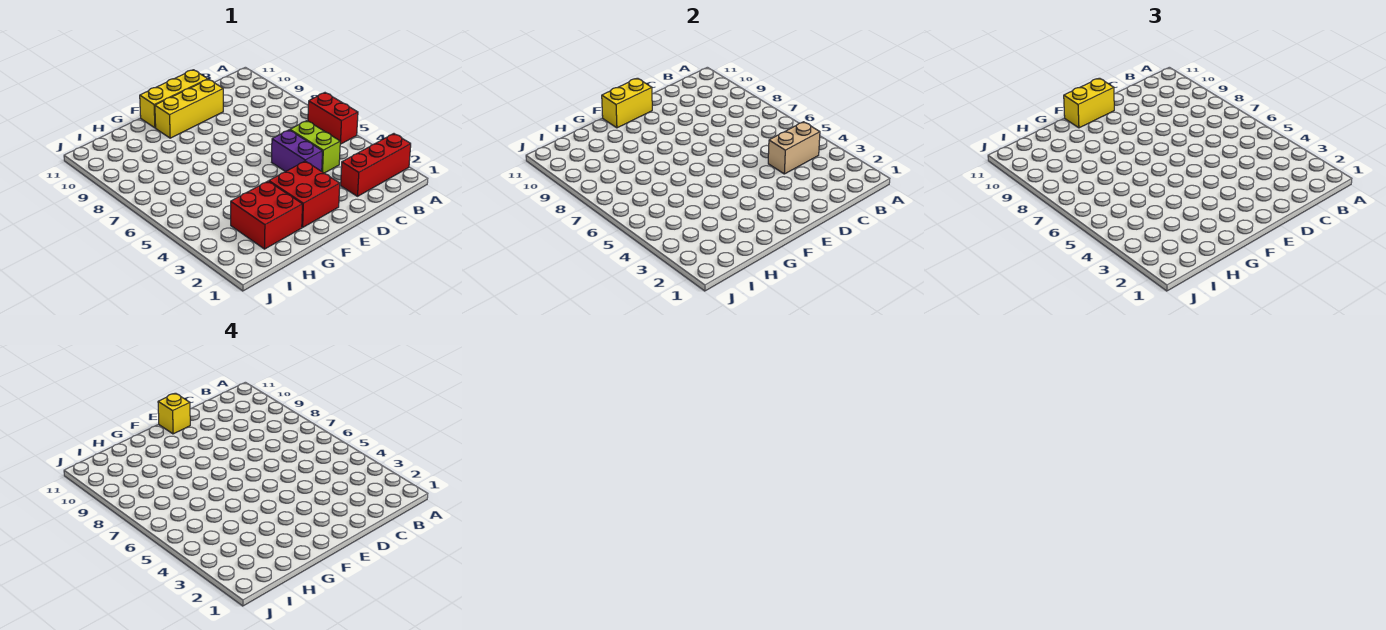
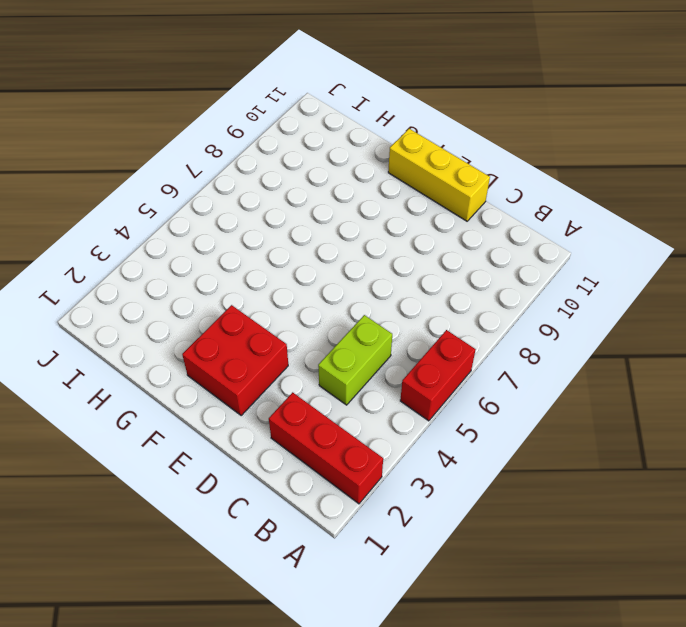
none -> purple 1x2 brick [272,130,322,172]
none -> yellow 1x3 brick [155,79,223,138]
none -> red 2x2 brick [231,181,302,249]

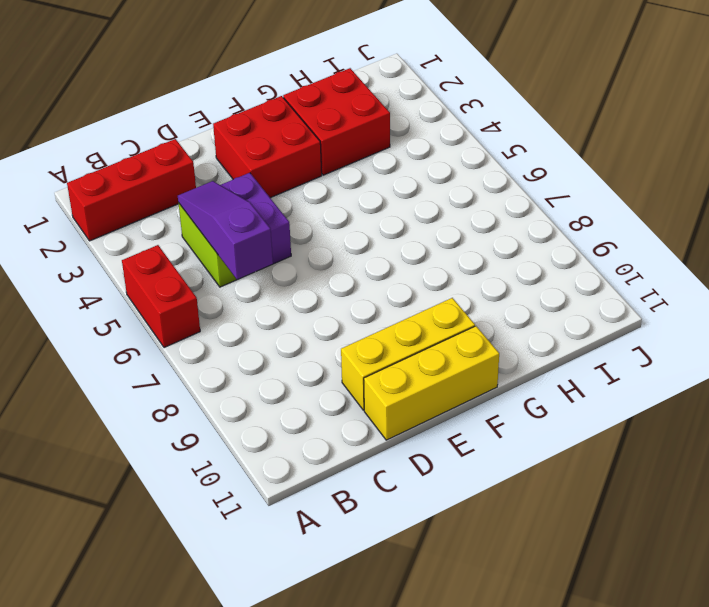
purple 1x3 slope [178,181,273,279] -> tan 1x2 brick [768,122,820,174]
none -> yellow 1x2 brick [602,78,652,128]
none -> yellow 1x2 brick [1064,78,1114,128]
none -> yellow 1x1 brick [158,393,190,434]

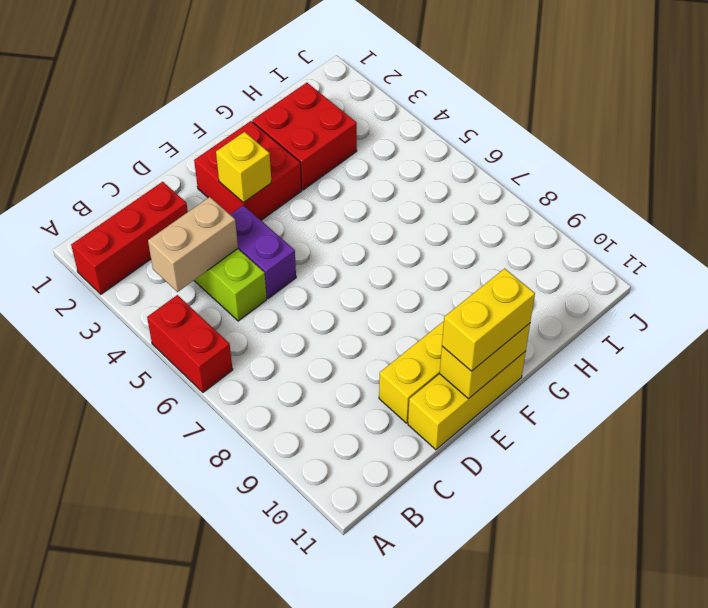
yellow 1x1 brick [216,132,272,203] -> yellow 1x1 brick moved to [158,393,190,434]

